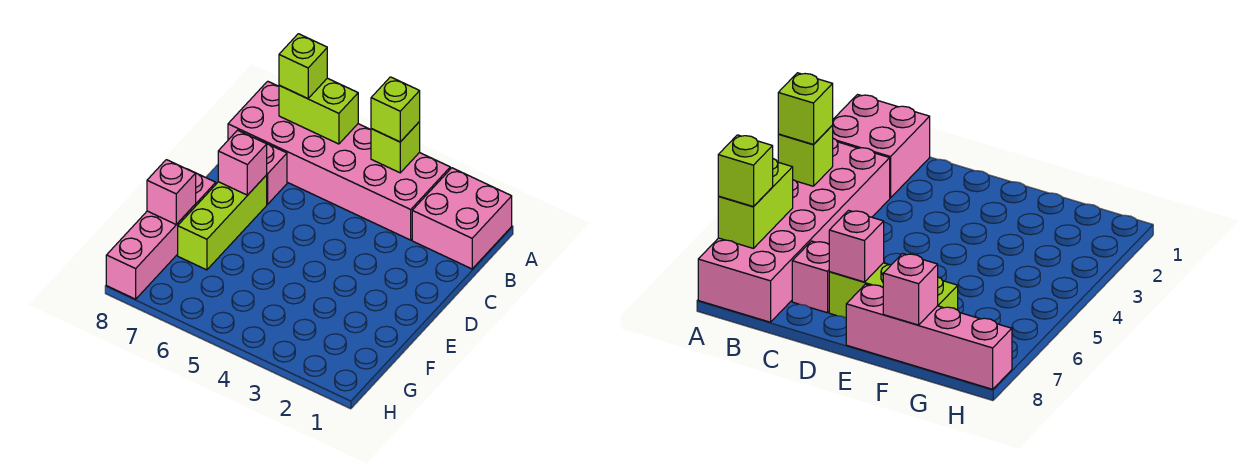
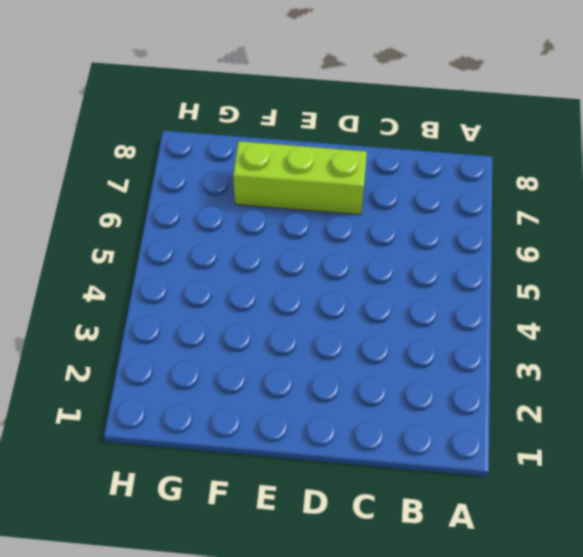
none -> pink 2x2 brick [412,168,512,269]
none -> pink 2x6 brick [228,81,450,240]

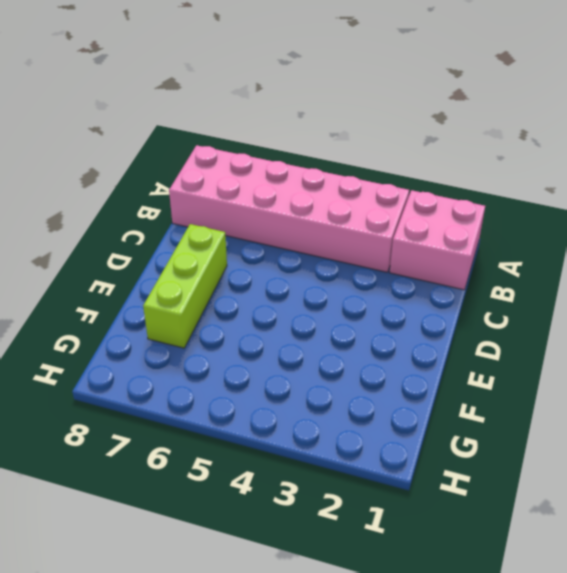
none -> pink 1x1 brick [262,141,287,204]
none -> pink 1x4 brick [106,169,216,299]

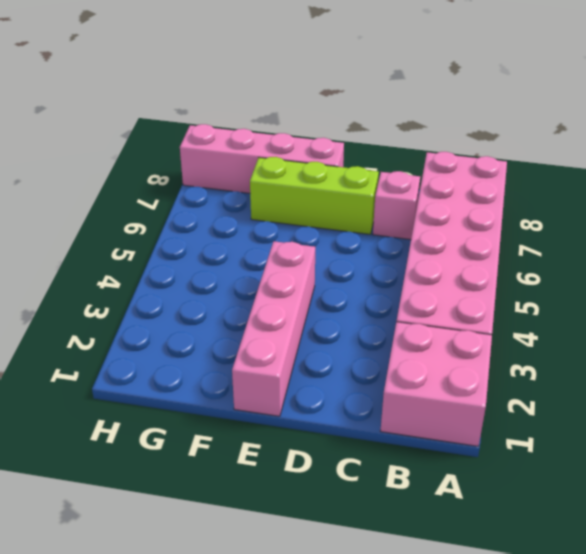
pink 1x4 brick [232,241,315,416] -> none
none -> lime 1x1 brick [371,122,420,173]
none -> lime 1x2 brick [279,78,358,144]

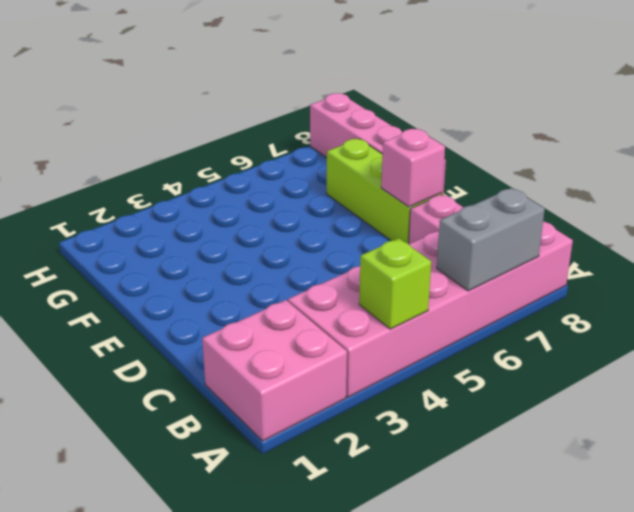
grey 1x2 brick [437,188,545,291] -> lime 1x2 brick [279,78,358,144]
none -> pink 1x1 brick [147,160,196,224]
none -> lime 1x1 brick [371,77,420,142]

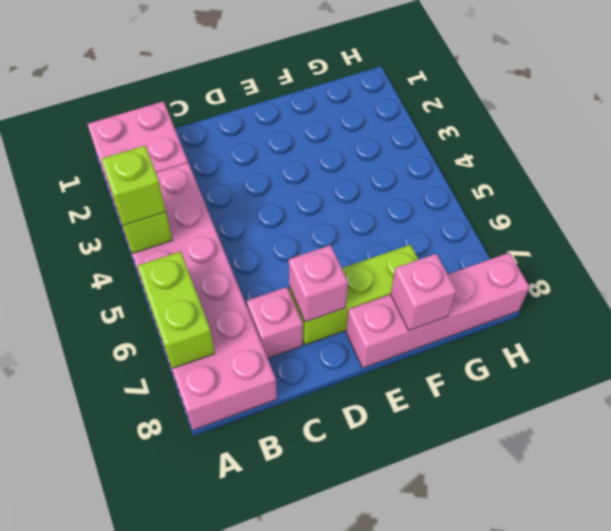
none -> lime 1x1 brick [279,34,327,99]

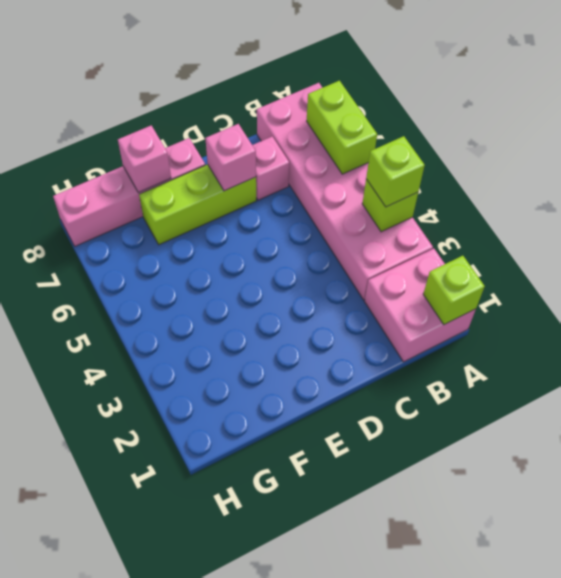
lime 1x1 brick [423,256,485,324] -> lime 1x1 brick moved to [279,34,327,99]

